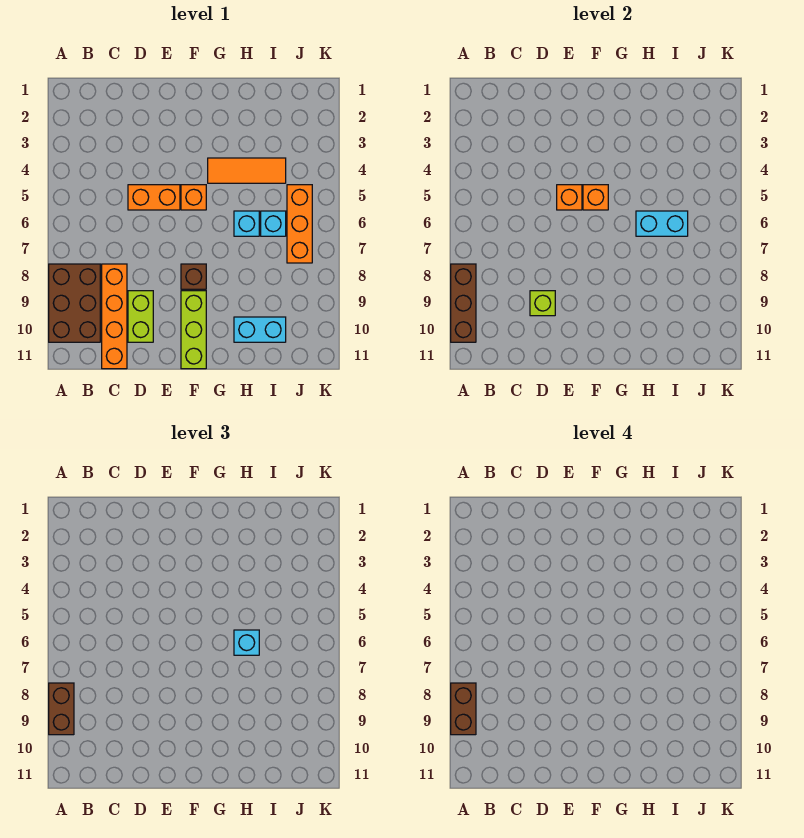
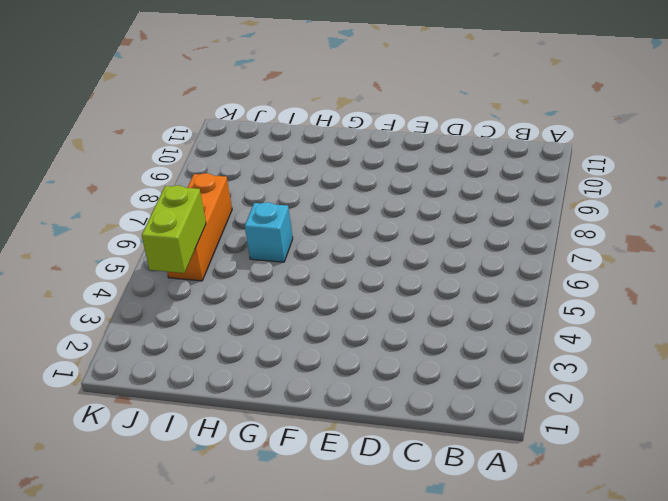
lime 1x2 brick [142,185,206,273] -> lime 1x2 brick moved to [128,291,153,342]
none -> brown 2x3 brick [49,264,100,342]
none -> orange 1x4 brick [102,264,127,369]
none -> orange 1x2 brick [128,185,180,210]

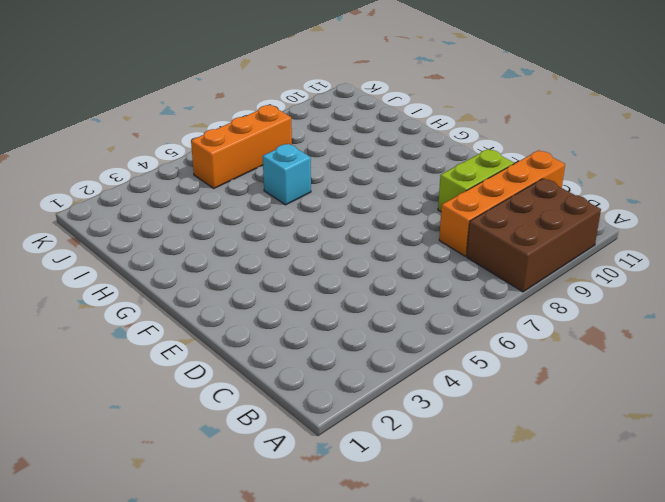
none -> orange 1x2 brick [128,185,180,210]
none -> orange 1x1 brick [181,185,206,210]
none -> brown 1x1 brick [181,264,206,289]

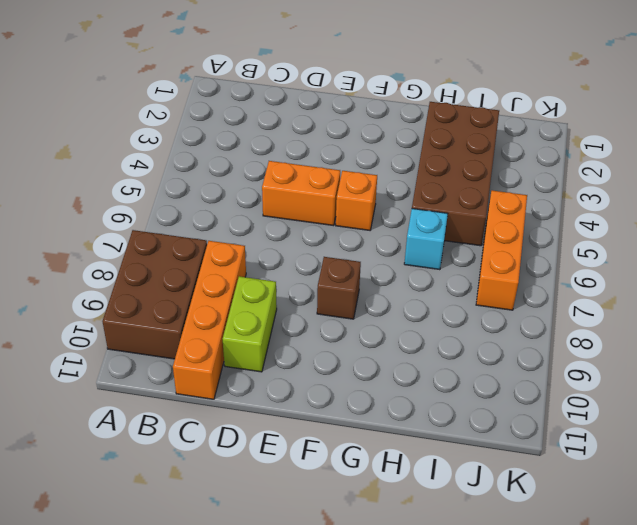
brown 2x4 brick [412,102,499,246] -> orange 1x3 tile [208,158,286,183]
none -> lime 1x3 brick [181,291,206,369]
none -> cyan 1x2 brick [234,317,286,342]
none -> cyan 1x1 brick [261,211,286,236]

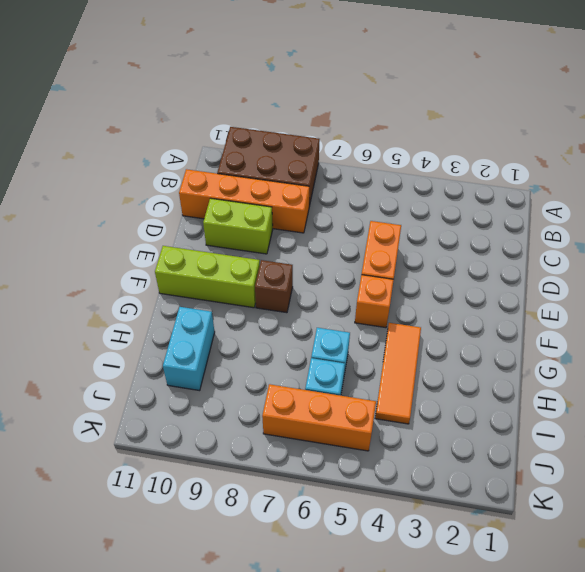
none -> brown 1x3 brick [451,264,476,342]
none -> lime 1x1 brick [530,291,555,316]
none -> orange 1x1 brick [557,185,582,210]

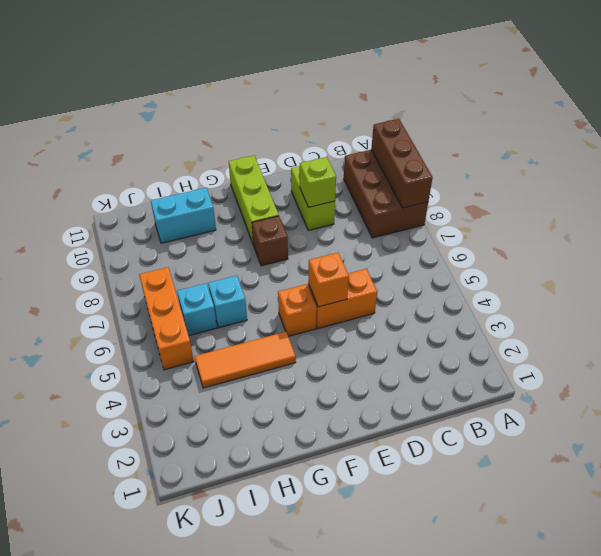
none -> orange 1x4 brick [102,264,127,369]
none -> orange 1x1 brick [583,185,608,210]
none -> cyan 1x2 brick [636,211,688,236]

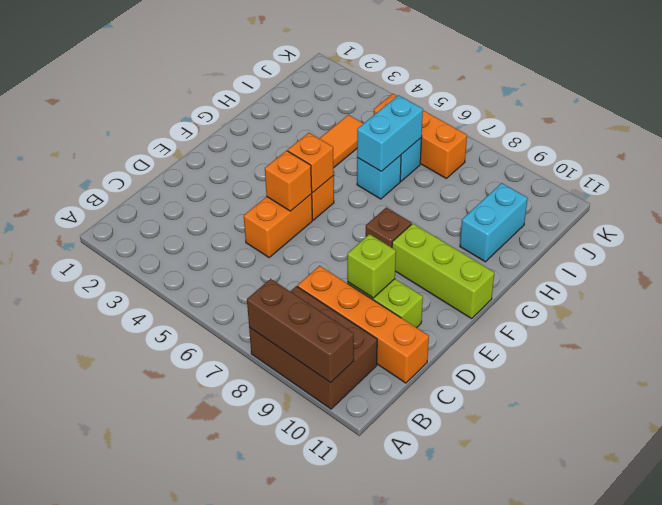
none -> brown 1x2 brick [49,683,74,735]
none -> cyan 1x1 brick [234,630,259,655]
none -> brown 1x2 brick [451,683,476,735]

